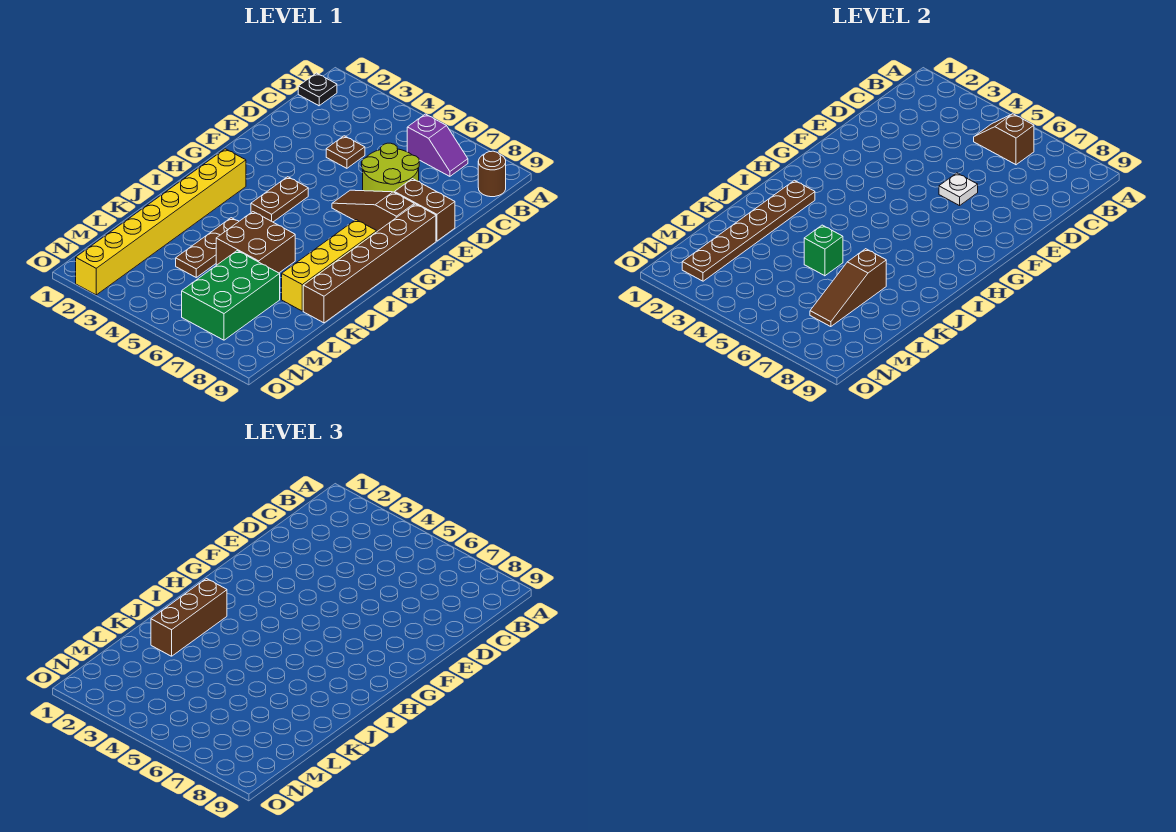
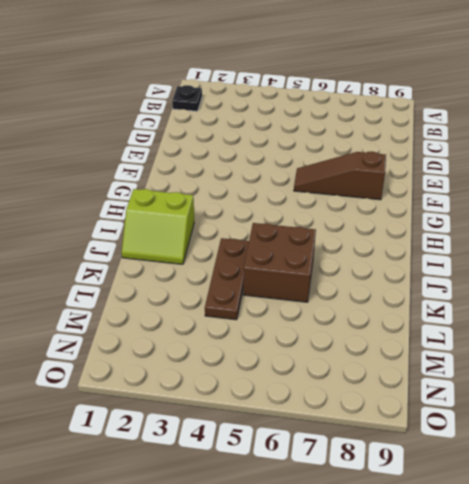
lime 2x2 slope [122,189,194,264] -> yellow 1x8 brick [76,149,246,295]
none -> purple 1x2 slope [407,114,468,176]
none -> brown 1x1 round brick [478,151,506,197]
none -> brown 1x1 plate [326,136,365,168]

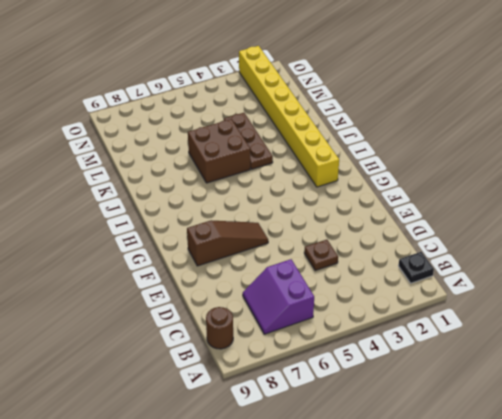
purple 2x2 slope [243,259,314,334] -> purple 1x2 slope [407,114,468,176]
none -> lime 2x2 round brick [362,143,419,192]
none -> brown 1x2 brick [395,179,455,241]
none -> brown 1x6 brick [303,204,436,323]

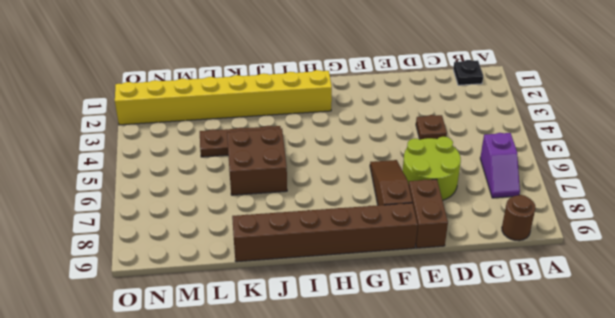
none -> brown 1x2 plate [251,177,308,222]
none -> yellow 1x4 brick [282,220,377,311]
none -> green 2x3 brick [182,251,280,340]

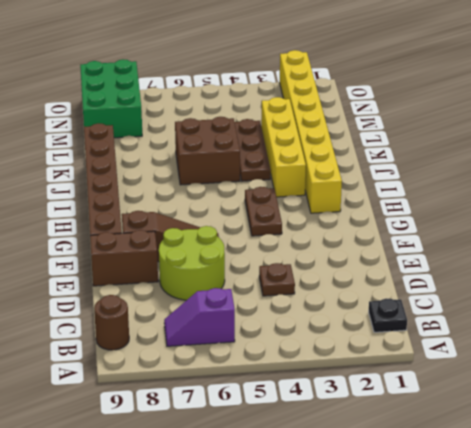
yellow 1x4 brick [261,97,306,197] -> yellow 1x4 brick moved to [282,220,377,311]
green 2x3 brick [80,59,142,138] -> green 2x3 brick moved to [182,251,280,340]
none -> brown 1x2 slope [974,114,1034,165]
none -> white 1x1 plate [939,173,978,206]
none -> brown 1x6 plate [682,180,815,281]

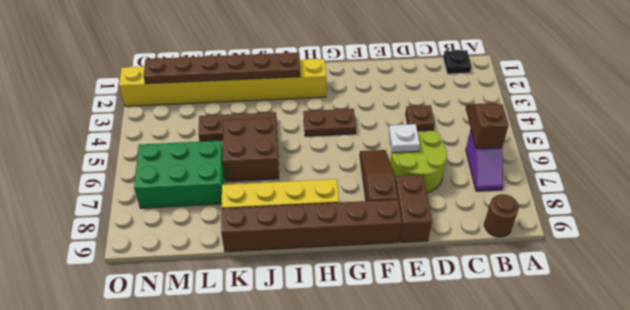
none -> green 1x1 brick [804,225,843,276]
none -> brown 1x3 slope [810,249,886,327]
none -> brown 1x3 brick [151,579,227,656]

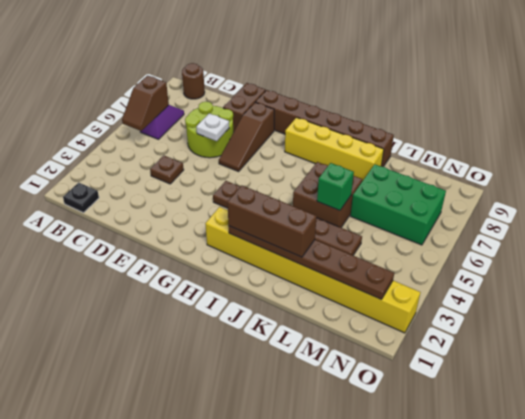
none -> brown 1x3 slope [810,249,886,327]

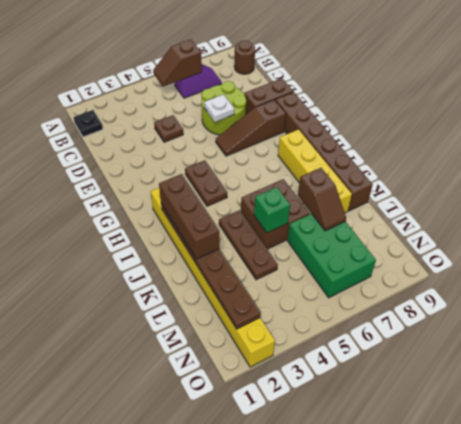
brown 1x2 slope [298,168,346,231] -> brown 1x3 slope [810,249,886,327]

